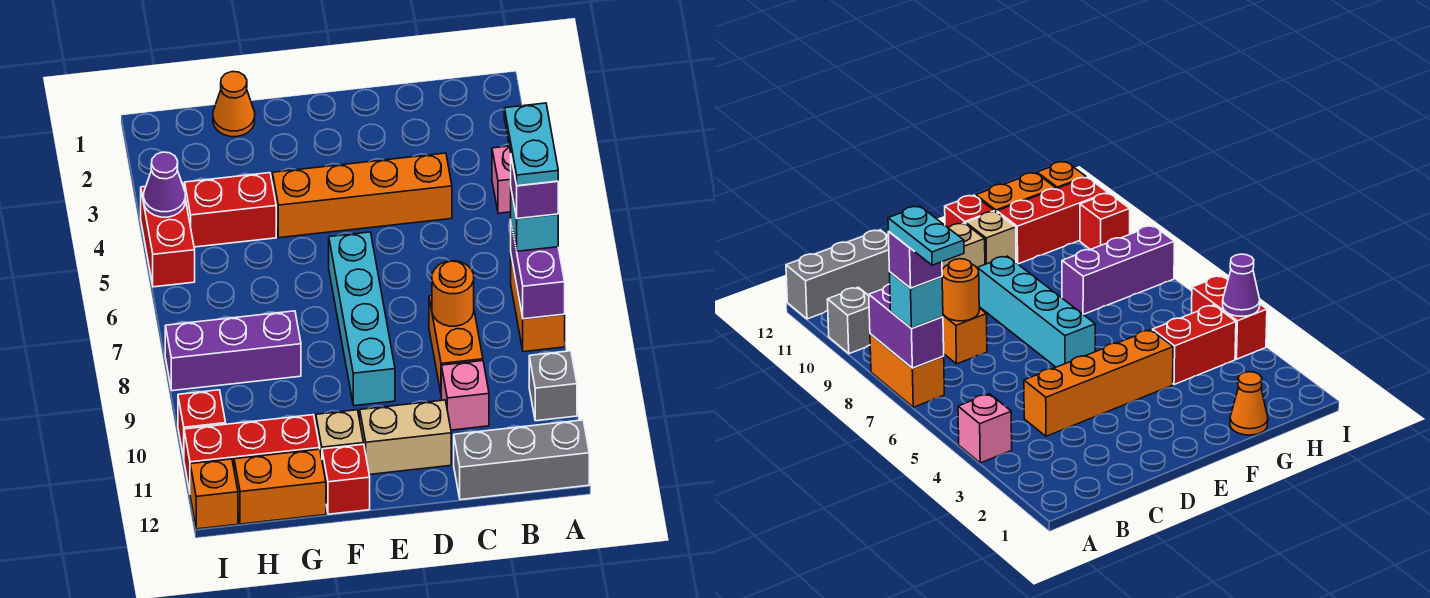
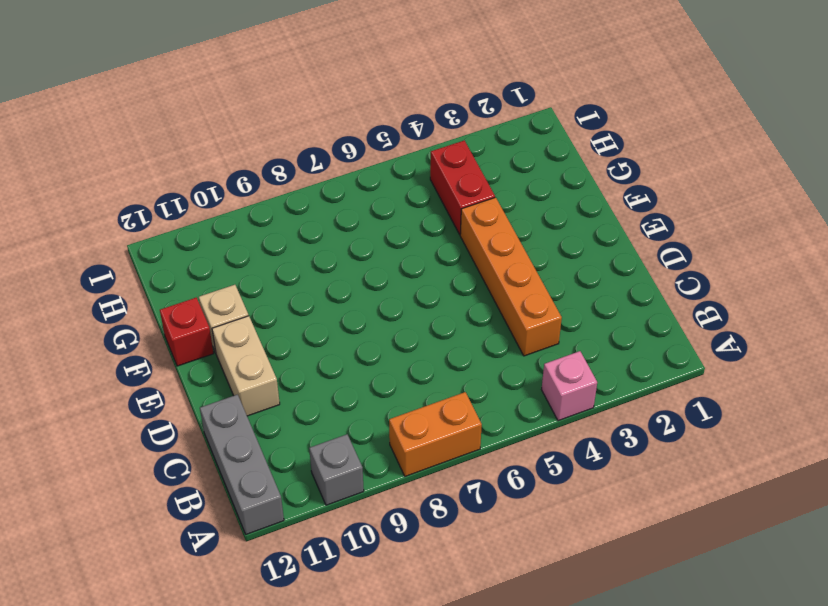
none -> orange 1x2 brick [429,296,483,392]
none -> pink 1x1 brick [441,361,489,430]
none -> cyan 1x4 brick [329,232,395,406]

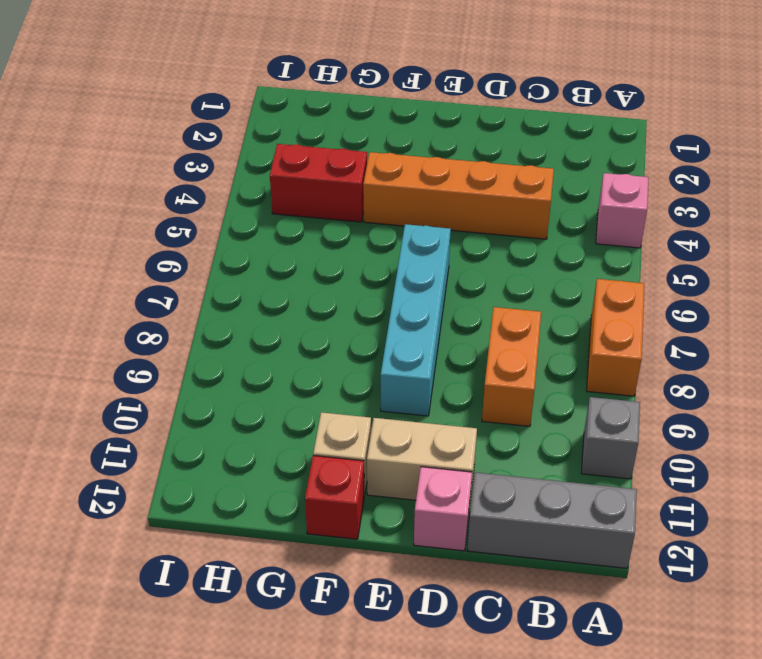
pink 1x1 brick [414,467,472,551] -> pink 1x1 brick moved to [441,361,489,430]
none -> orange 1x1 cone [213,72,255,137]
none -> purple 1x3 brick [165,311,301,391]
none -> red 1x3 brick [184,415,320,492]

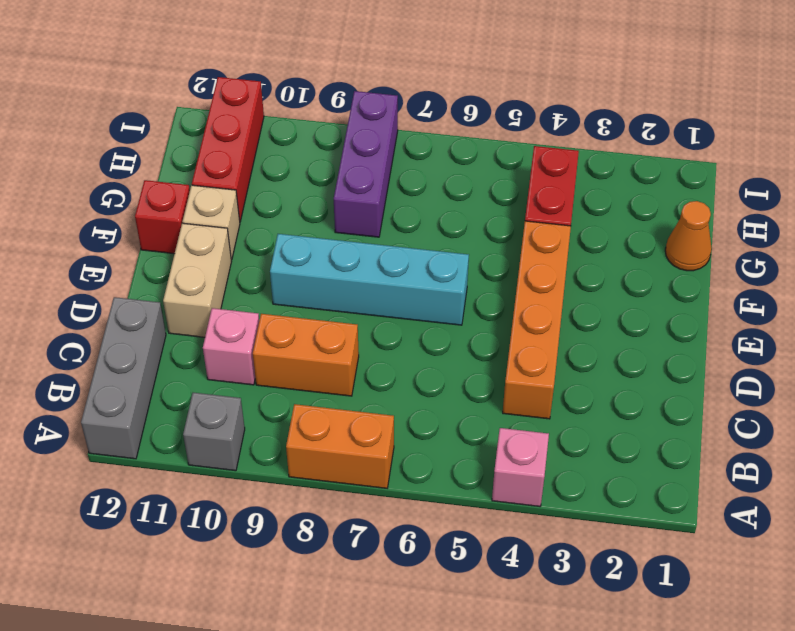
none -> orange 1x2 brick [234,449,326,524]
none -> red 1x2 brick [141,183,195,287]
none -> red 1x1 brick [178,390,226,458]

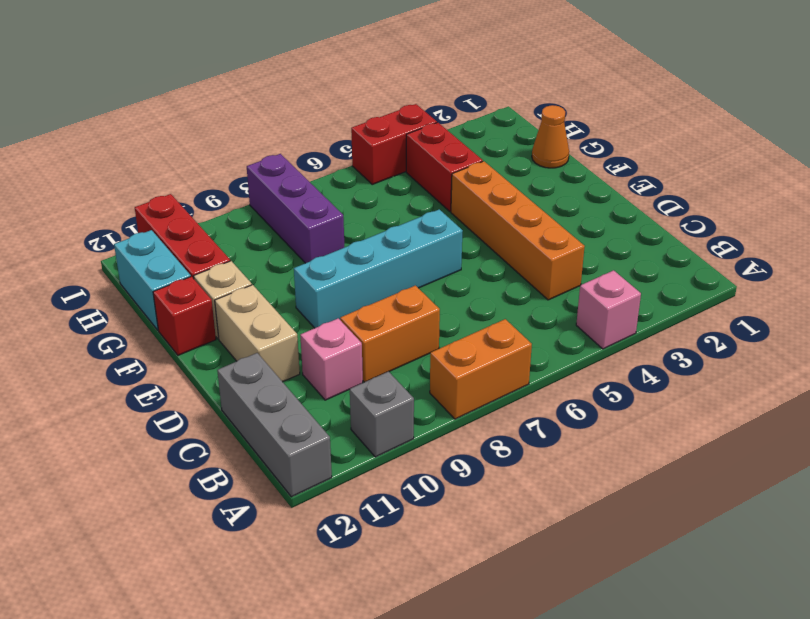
cyan 1x2 brick [114,230,191,330] -> orange 1x2 brick [234,449,326,524]
none -> red 1x1 brick [178,390,226,458]
none -> orange 1x1 brick [190,459,238,529]
none -> purple 1x2 brick [511,223,565,319]

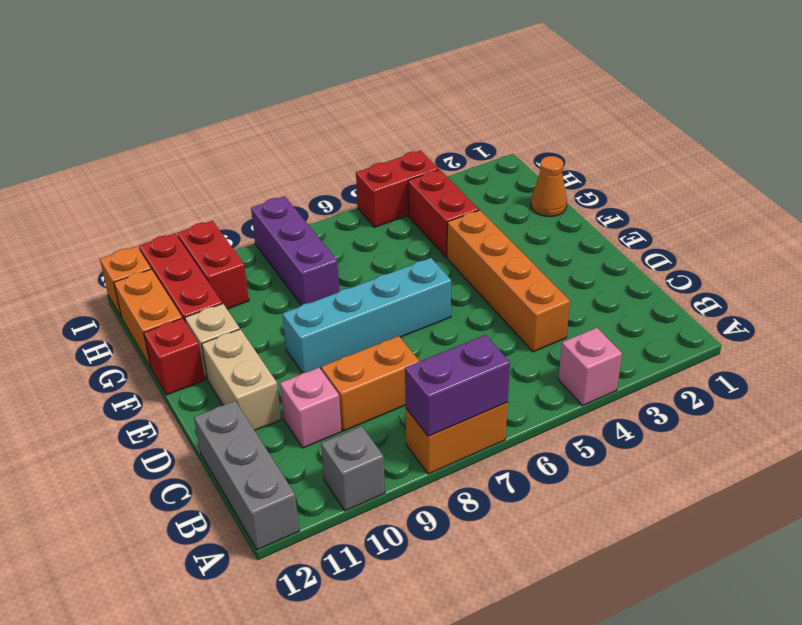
red 1x2 brick [177,221,249,309] -> red 1x1 brick [178,390,226,458]
none -> orange 1x1 round brick [432,261,474,326]
none -> purple 1x1 cone [144,152,185,217]
none -> cyan 1x1 brick [511,191,558,251]

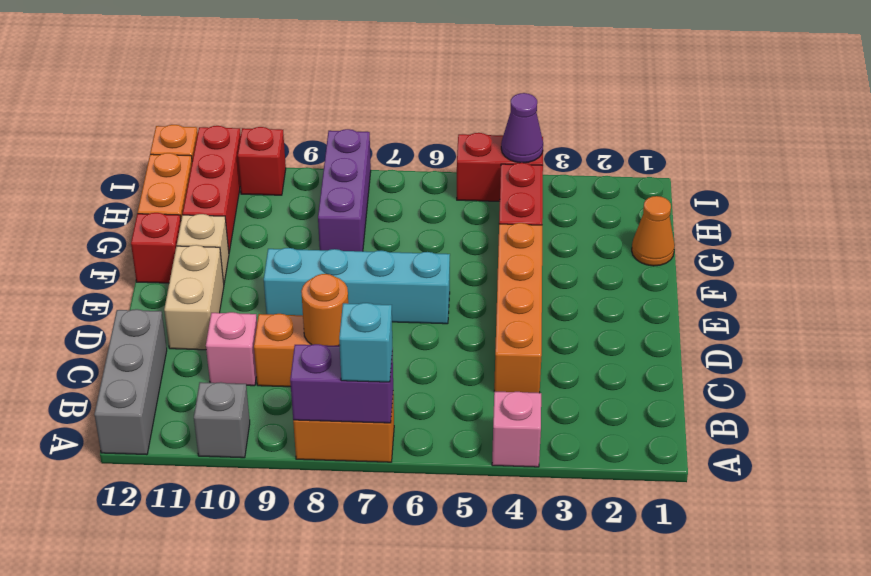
none -> purple 1x1 brick [511,158,558,219]
none -> cyan 1x2 plate [504,103,558,186]

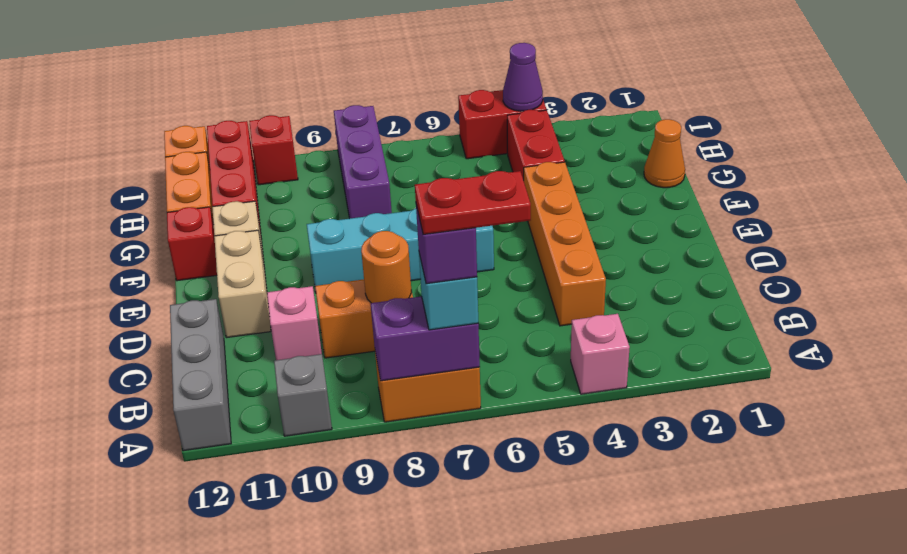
red 1x2 plate [415,171,531,234] -> cyan 1x2 plate [504,103,558,186]

